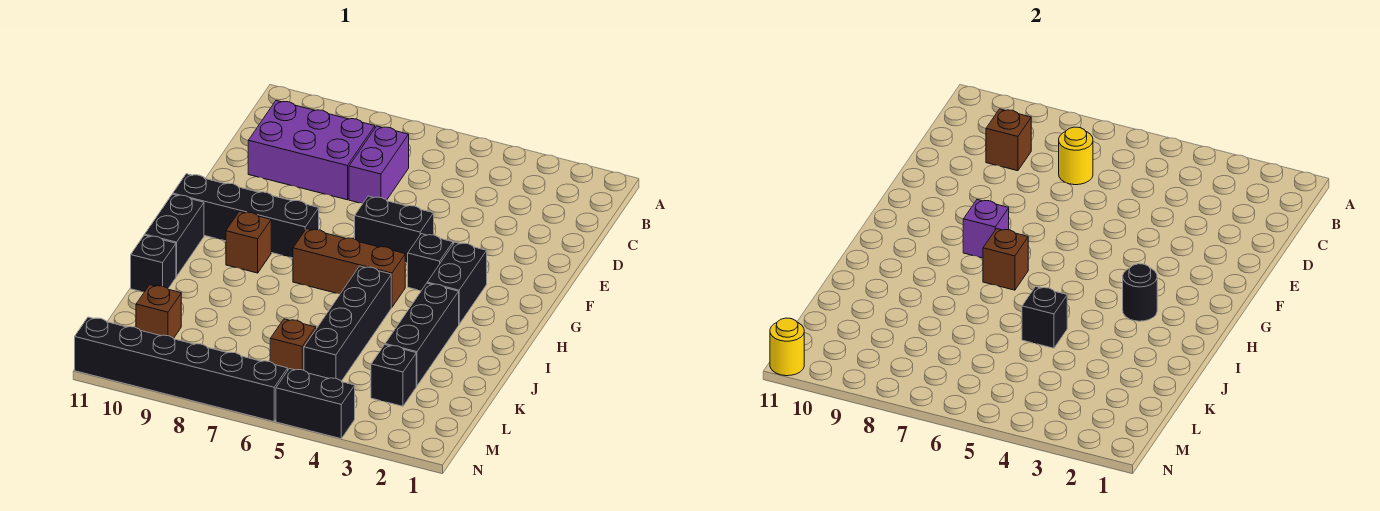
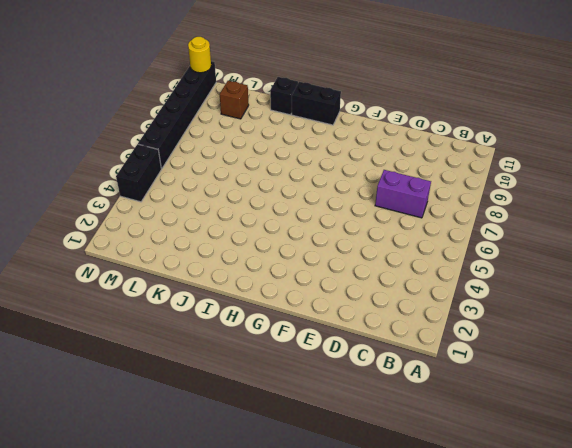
none -> purple 2x3 brick [248,101,375,200]
none -> black 1x2 brick [355,196,434,263]
none -> black 1x2 brick [427,242,487,324]

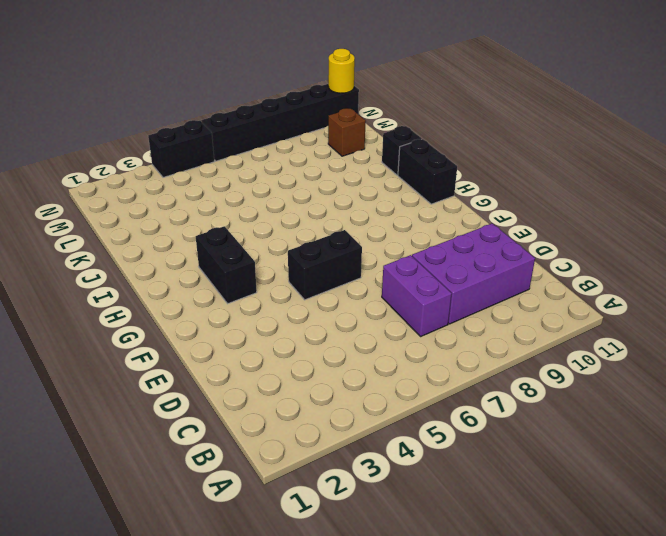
none -> black 1x1 brick [408,234,453,291]
none -> black 1x4 brick [173,174,319,258]
none -> brown 1x3 brick [293,229,405,307]

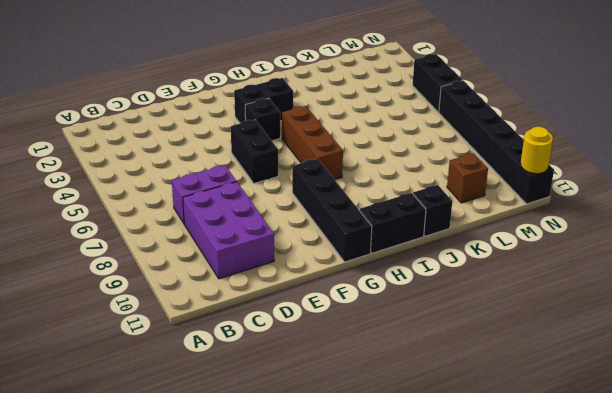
none -> brown 1x1 brick [226,211,271,273]
none -> black 1x3 brick [385,283,459,386]
none -> black 1x4 brick [304,266,391,381]

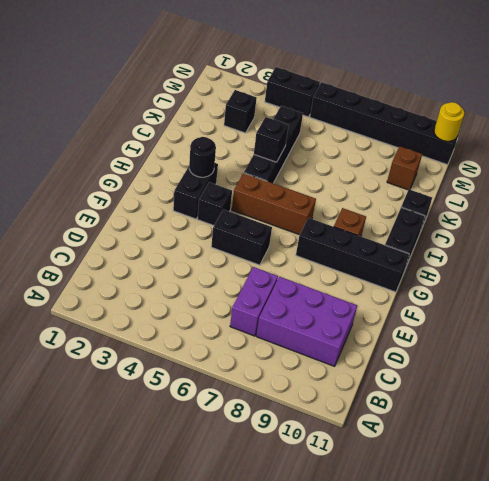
none -> black 1x3 brick [385,283,459,386]
none -> brown 1x1 brick [270,319,316,370]
none -> yellow 1x1 round brick [1059,127,1093,185]

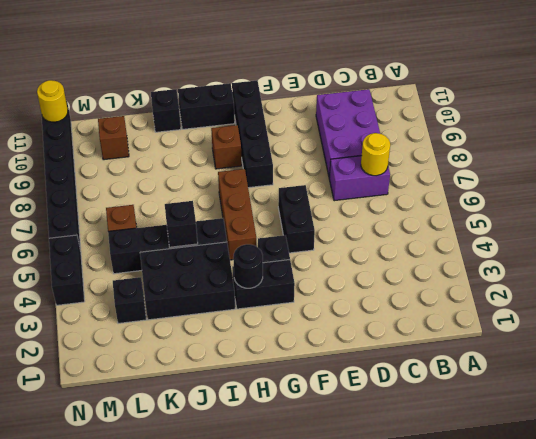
black 2x3 brick [140,242,235,320] -> black 1x3 brick [385,283,459,386]
none -> brown 1x1 brick [986,109,1031,171]
none -> purple 1x1 brick [963,200,1009,258]
none -> brown 1x1 brick [983,229,1028,290]

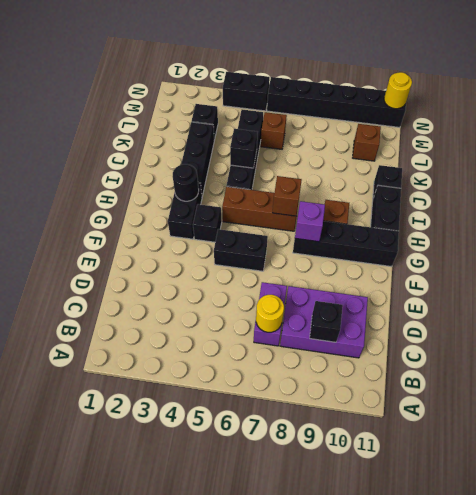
black 1x1 brick [310,301,343,342] -> brown 1x1 brick [986,109,1031,171]

